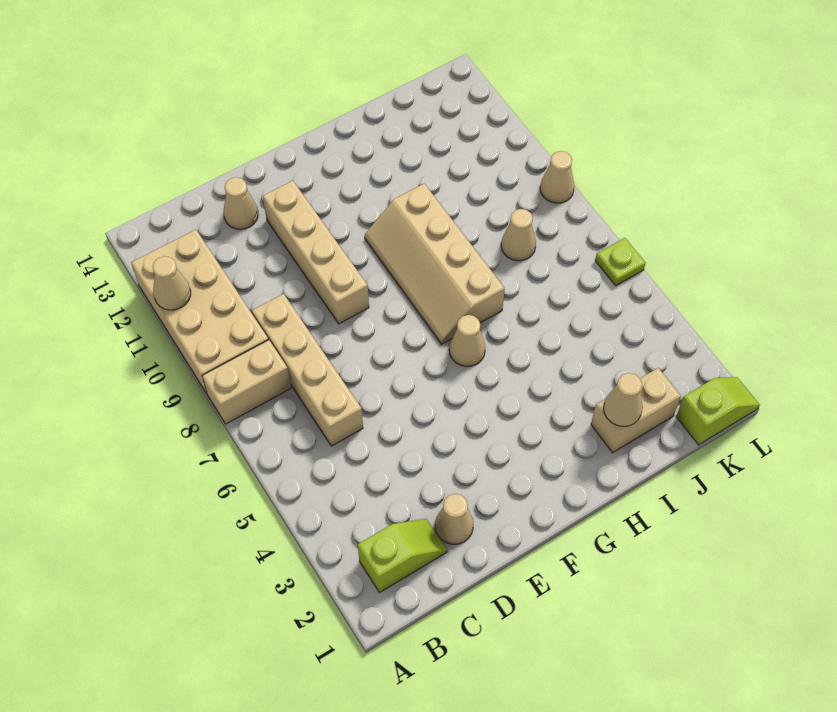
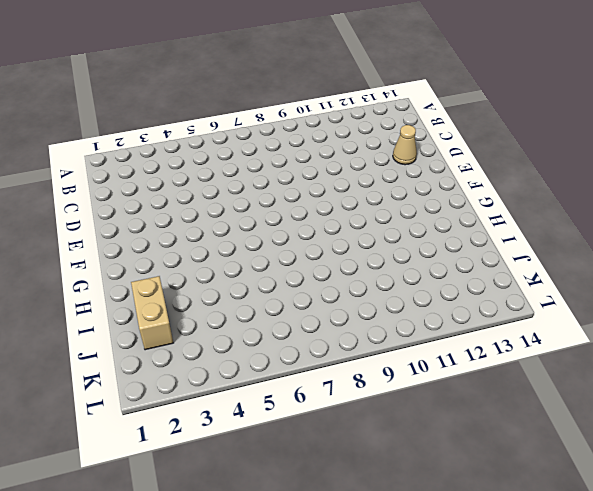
none -> tan 1x2 brick [202,340,291,424]
none -> tan 2x4 brick [131,230,268,395]
none -> lime 1x2 slope [358,519,447,592]

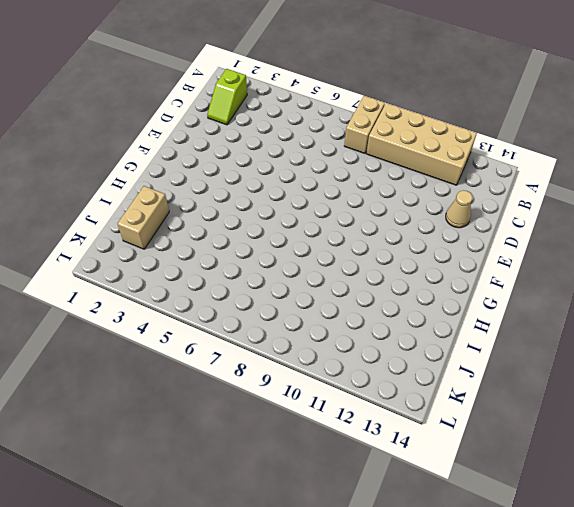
none -> tan 1x4 brick [252,294,363,446]
none -> tan 1x1 cone [435,494,473,544]
none -> tan 1x4 brick [263,181,369,324]

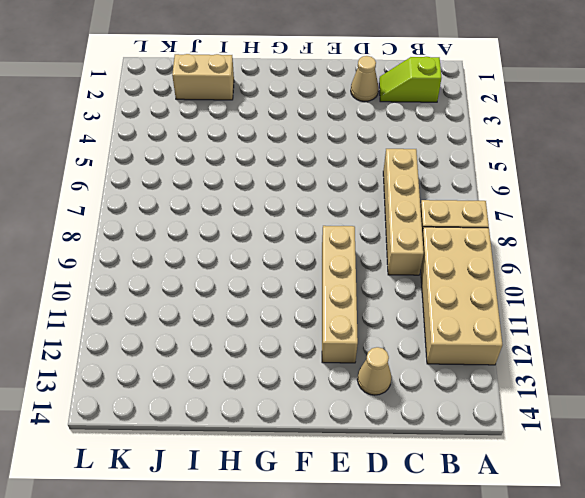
none -> tan 1x1 cone [449,315,485,367]
none -> tan 2x4 slope [365,184,505,344]
none -> tan 1x1 cone [501,209,536,261]

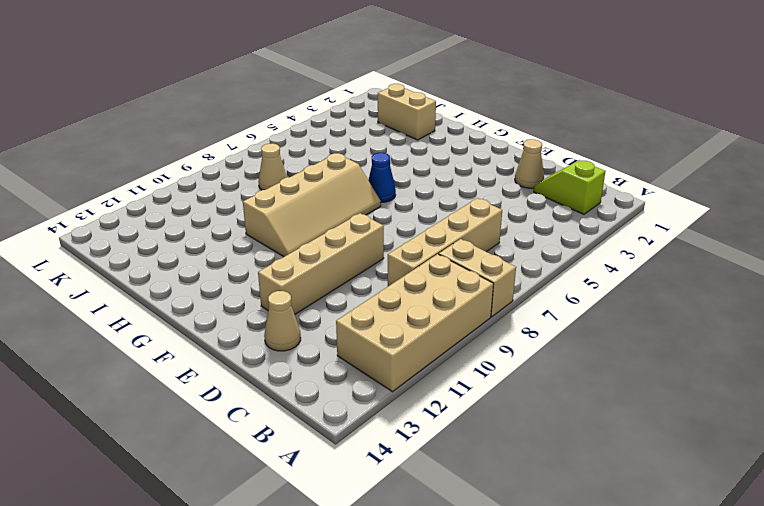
blue 1x1 cone [368,153,396,203] -> tan 1x1 cone [449,315,485,367]
none -> lime 1x2 slope [676,377,760,445]
none -> lime 1x1 plate [595,238,646,286]
none -> tan 1x1 cone [540,151,574,203]

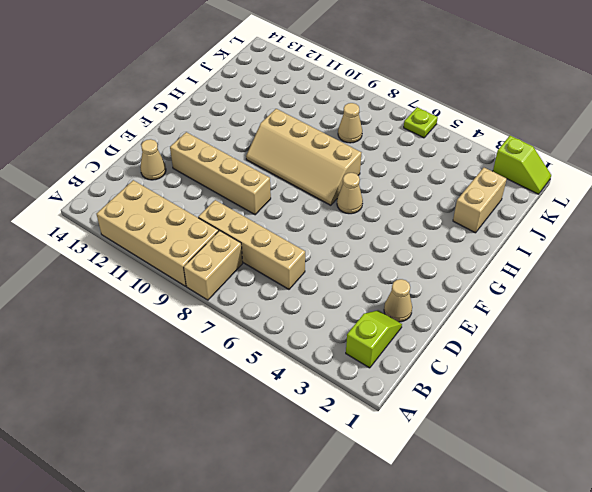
lime 1x2 slope [493,136,551,194] -> lime 1x2 slope turned to [676,377,760,445]
none -> tan 1x1 cone [540,151,574,203]
none -> tan 1x1 cone [152,256,191,310]
none -> tan 1x1 cone [604,373,643,426]

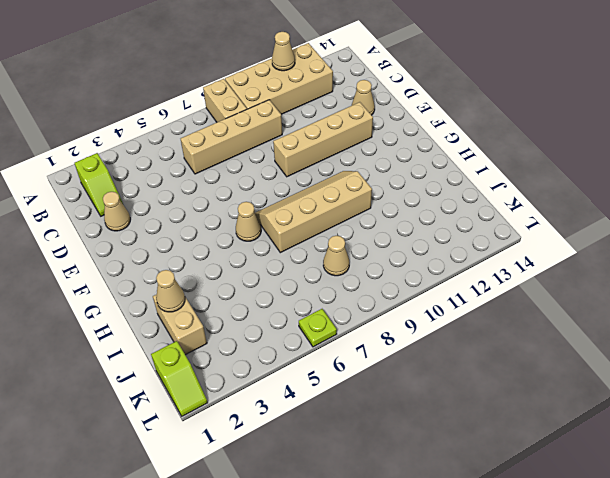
none -> tan 1x1 cone [540,151,574,203]

